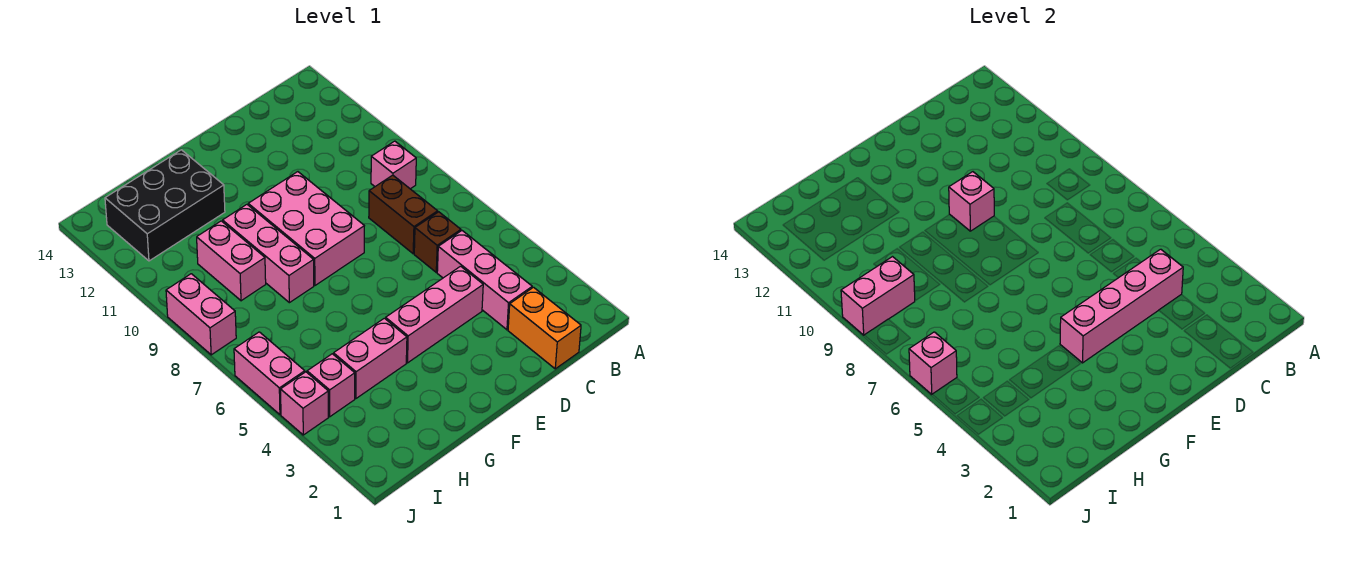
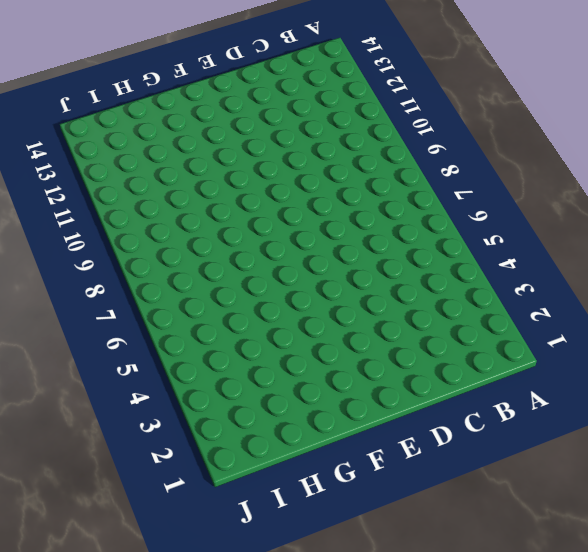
none -> pink 1x1 brick [371,141,416,189]
none -> orange 1x2 brick [508,287,581,369]
none -> pink 1x3 brick [437,231,532,330]

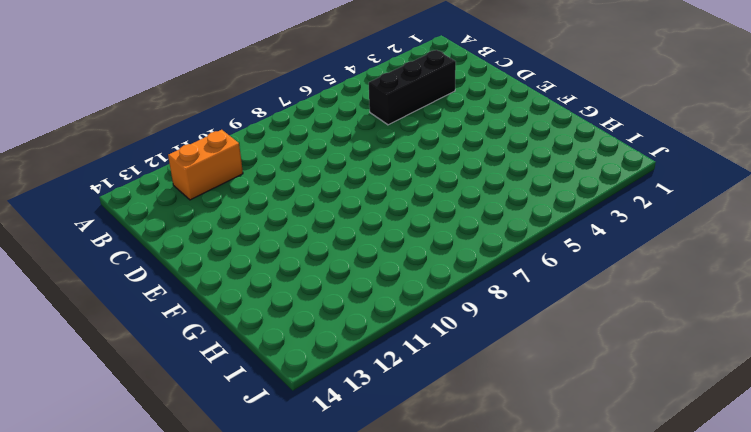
orange 1x2 brick [168,130,243,200] -> orange 1x2 brick moved to [508,287,581,369]
black 1x3 brick [369,50,456,125] -> pink 1x3 brick [437,231,532,330]
none -> pink 1x1 brick [371,141,416,189]
none -> brown 1x1 brick [414,212,461,272]
none -> brown 1x2 brick [369,175,438,254]

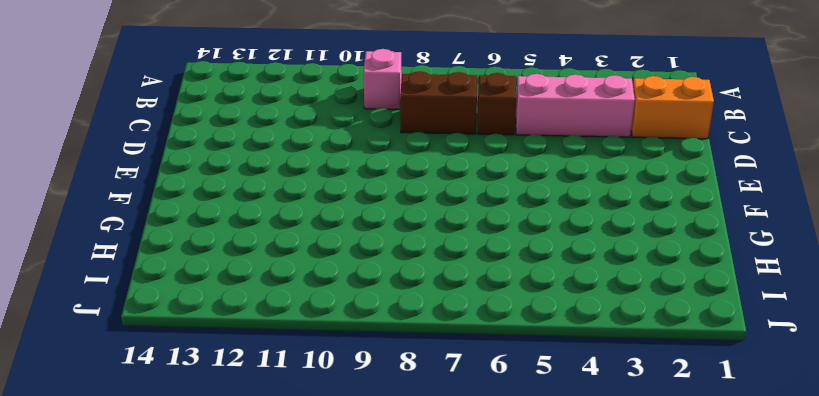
none -> pink 1x3 brick [386,266,483,363]
none -> pink 2x3 brick [248,172,364,285]
none -> pink 1x2 brick [334,318,407,398]

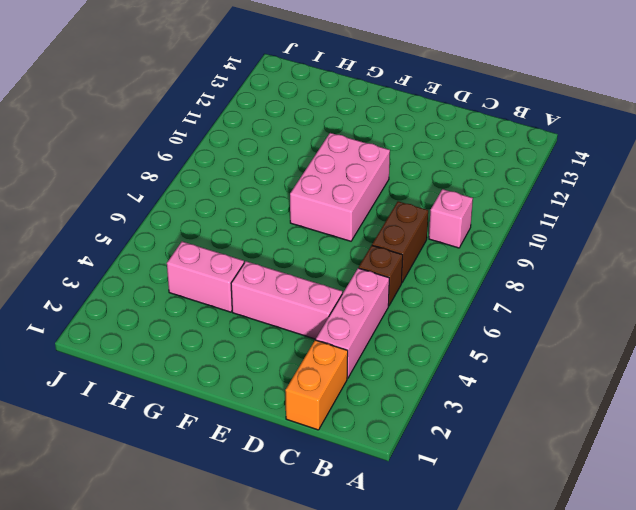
none -> pink 1x3 brick [223,205,314,303]
none -> black 2x3 brick [105,150,225,261]
none -> pink 1x2 brick [197,221,266,301]

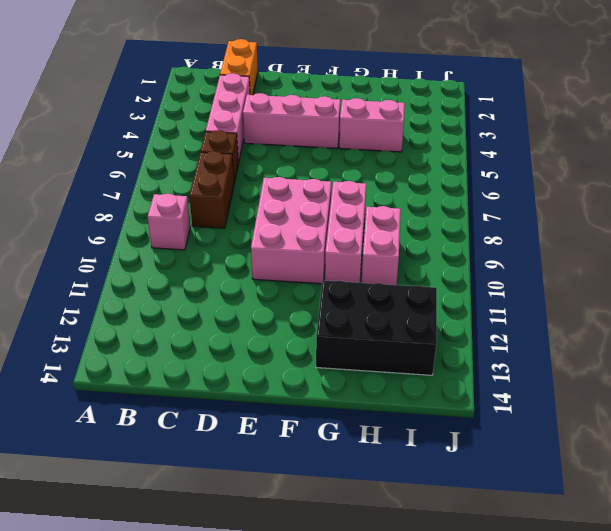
none -> pink 1x1 brick [307,354,355,417]
none -> pink 1x1 brick [281,372,328,435]
none -> pink 1x2 brick [234,332,305,415]

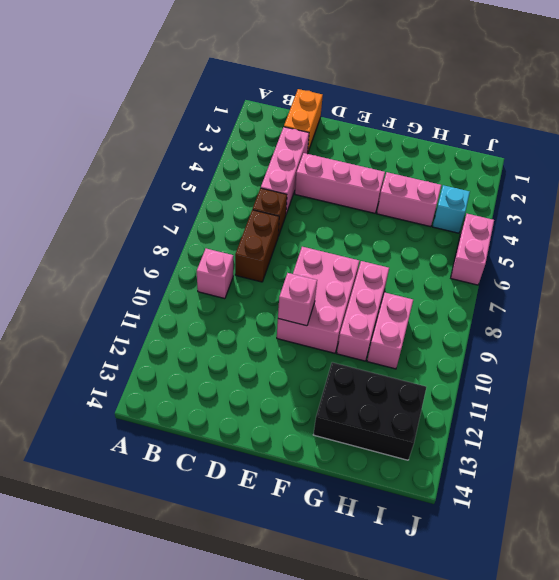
cyan 1x1 brick [432,185,470,233] -> pink 1x1 brick [307,354,355,417]
none -> pink 1x1 brick [281,372,328,435]
none -> pink 1x2 brick [166,274,236,355]
none -> pink 1x4 brick [1060,249,1183,363]

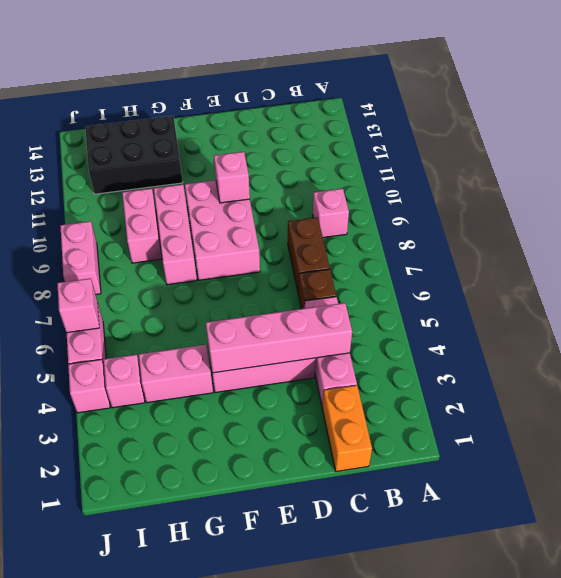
none -> pink 1x2 brick [841,257,915,335]

